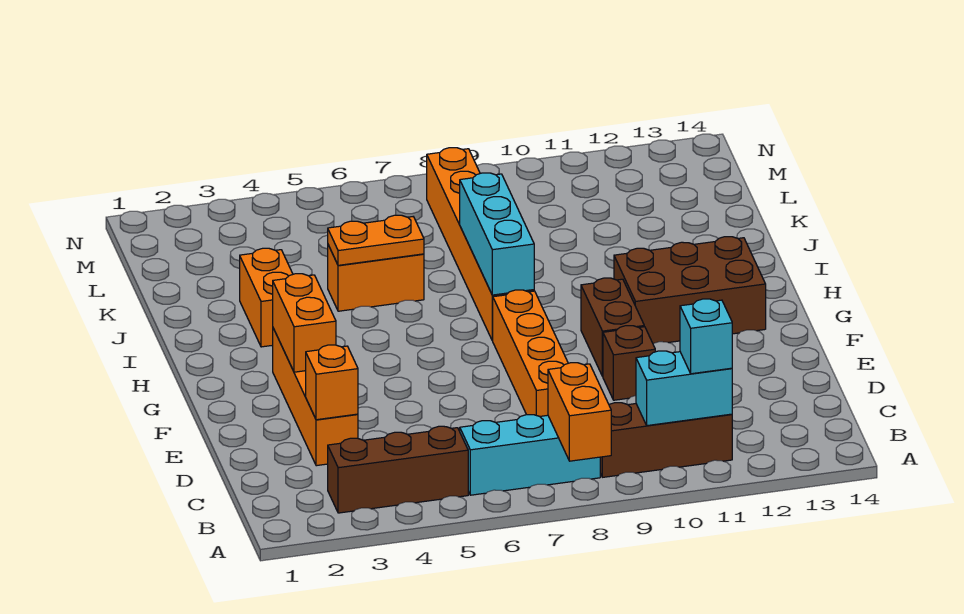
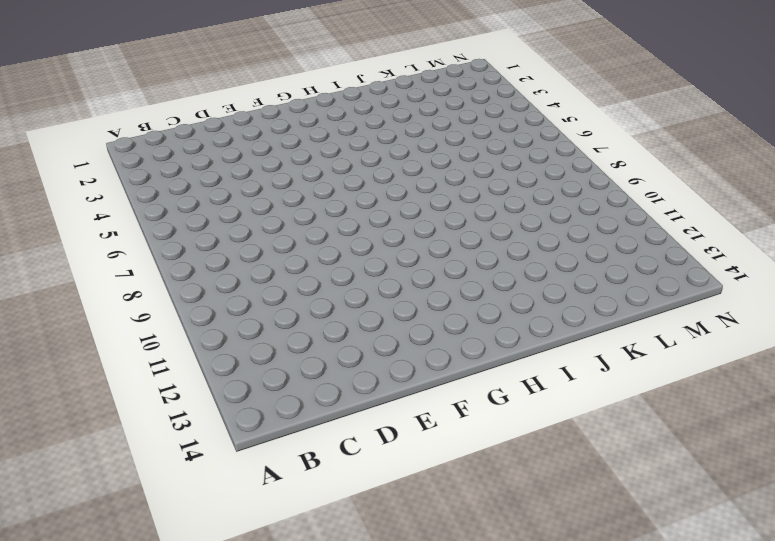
none -> brown 1x3 brick [328,426,468,513]
none -> cyan 1x3 brick [460,415,600,495]
none -> brown 1x3 brick [600,403,732,477]

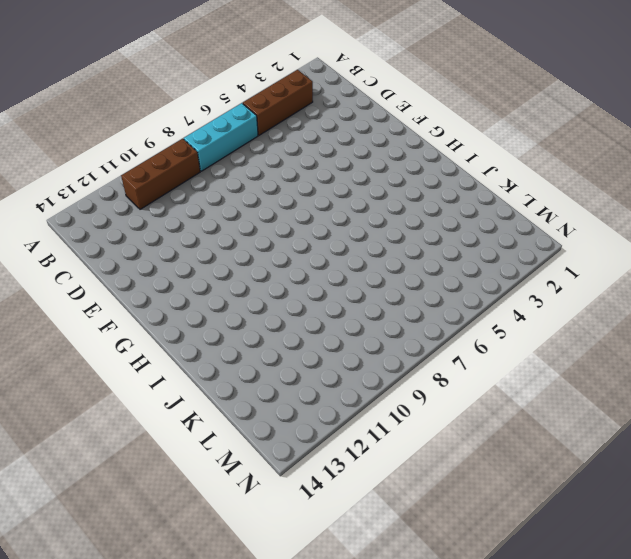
none -> orange 1x4 brick [273,328,358,466]
none -> orange 1x4 brick [493,290,568,416]
none -> brown 1x1 brick [603,326,655,400]

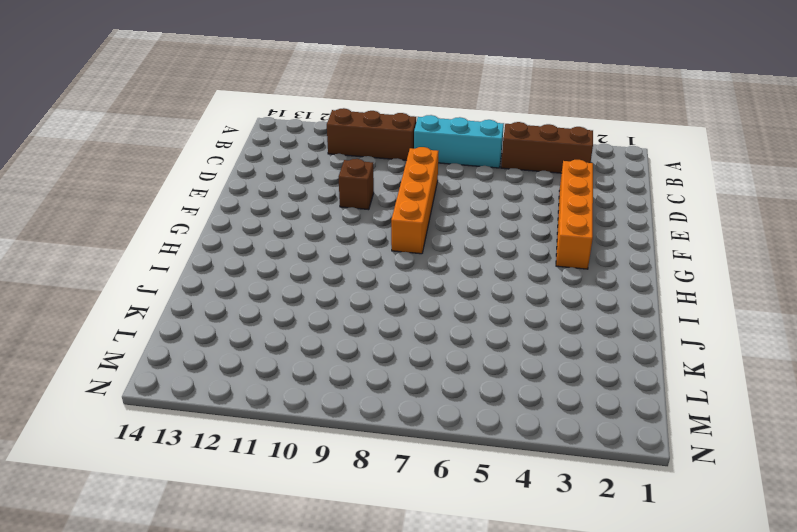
none -> brown 1x2 brick [581,278,644,376]
none -> brown 2x3 brick [614,237,766,343]
none -> orange 1x6 brick [427,148,534,341]

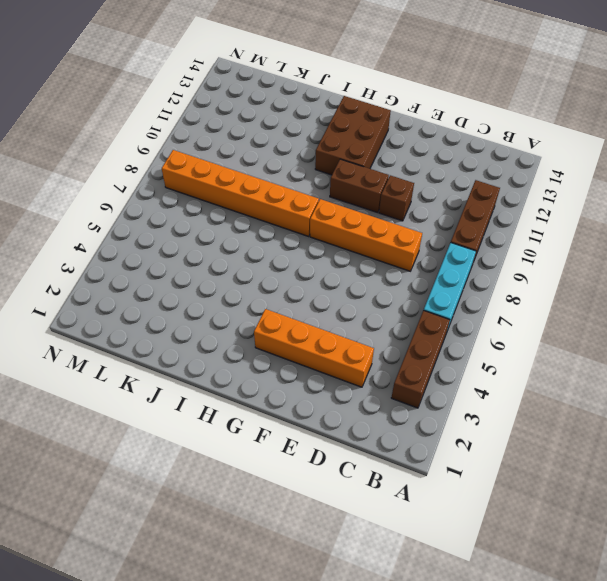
none -> orange 1x2 brick [240,248,293,347]
none -> orange 1x2 brick [328,245,424,311]
none -> orange 1x2 brick [548,363,611,461]

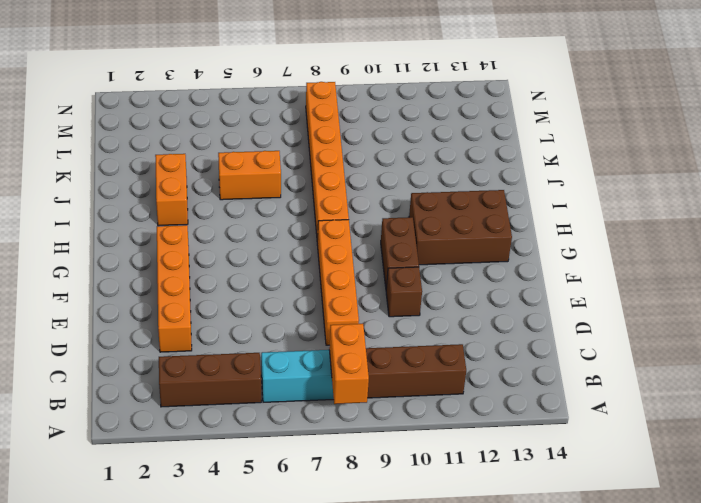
none -> cyan 1x2 brick [636,351,732,426]
none -> orange 1x1 brick [306,345,358,420]
none -> orange 1x2 brick [273,274,336,372]

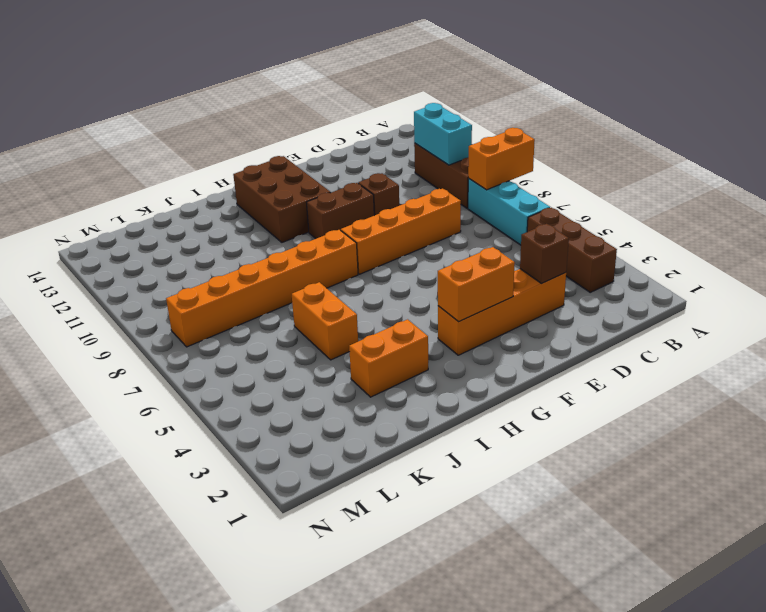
brown 1x1 brick [520,224,569,283] -> orange 1x1 brick [306,345,358,420]
none -> cyan 1x3 brick [460,173,534,295]
none -> orange 1x2 plate [328,215,424,265]
none -> cyan 1x1 brick [680,299,732,374]

